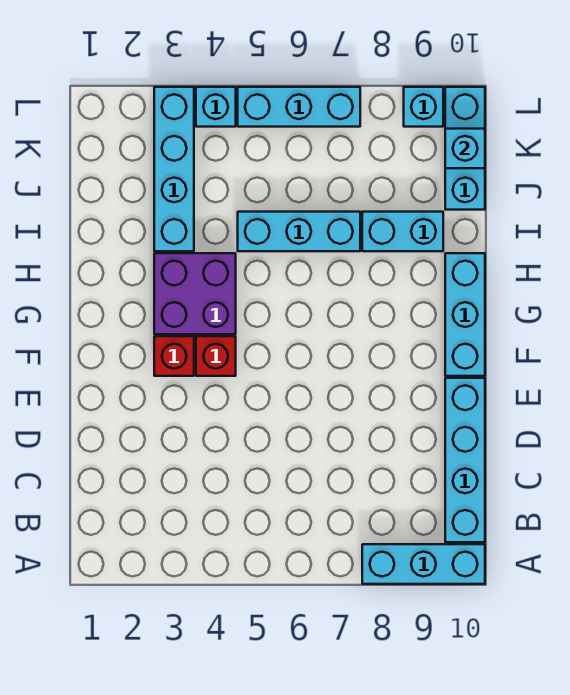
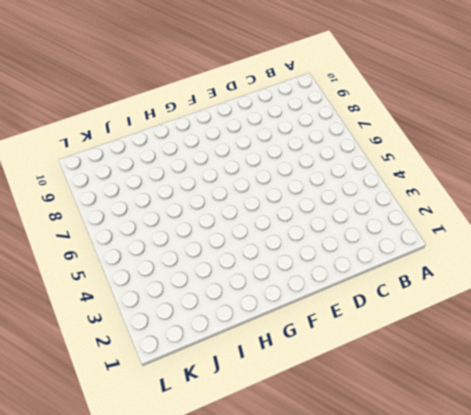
none -> cyan 1x3 brick [362,544,485,584]
none -> cyan 1x4 brick [445,378,485,542]
none -> red 1x1 brick [154,336,194,376]

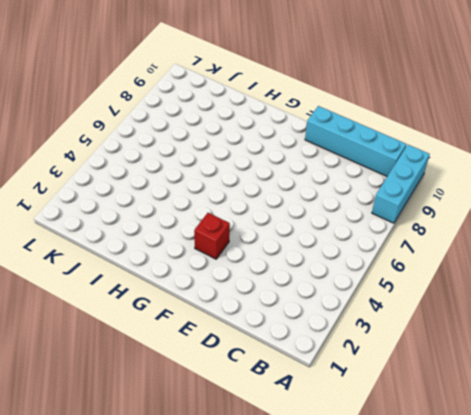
none -> red 1x1 brick [196,336,236,376]
none -> cyan 1x3 brick [445,253,485,376]
none -> purple 2x2 brick [154,253,236,334]

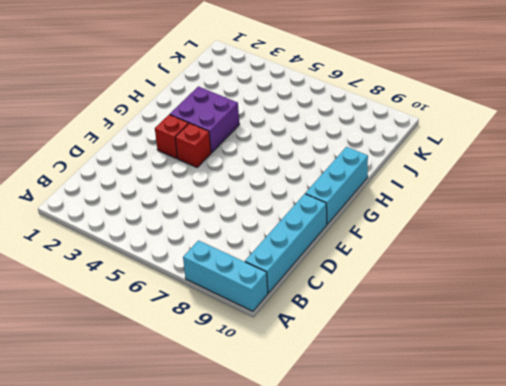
none -> cyan 1x4 brick [154,87,194,251]
none -> cyan 1x3 brick [238,212,360,251]
none -> cyan 1x2 brick [362,212,443,251]

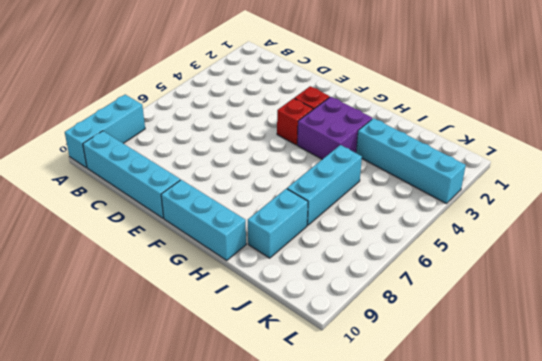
none -> cyan 1x3 brick [445,87,485,210]
none -> cyan 1x1 brick [196,87,236,127]
none -> cyan 1x3 brick [238,87,360,127]

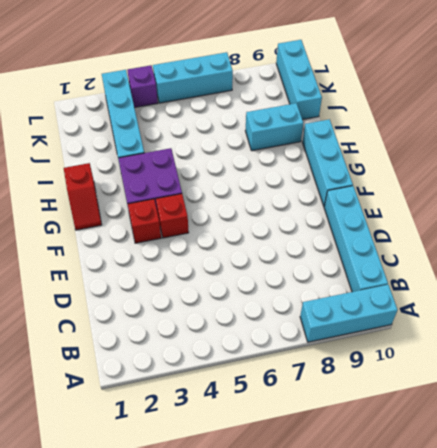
red 1x2 slope [64,163,102,230] -> none
purple 1x1 brick [127,65,158,108] -> cyan 1x1 brick [196,87,236,127]
none -> cyan 1x3 brick [238,212,360,251]
none -> cyan 1x1 brick [404,87,443,127]
none -> cyan 1x1 brick [445,129,485,168]

